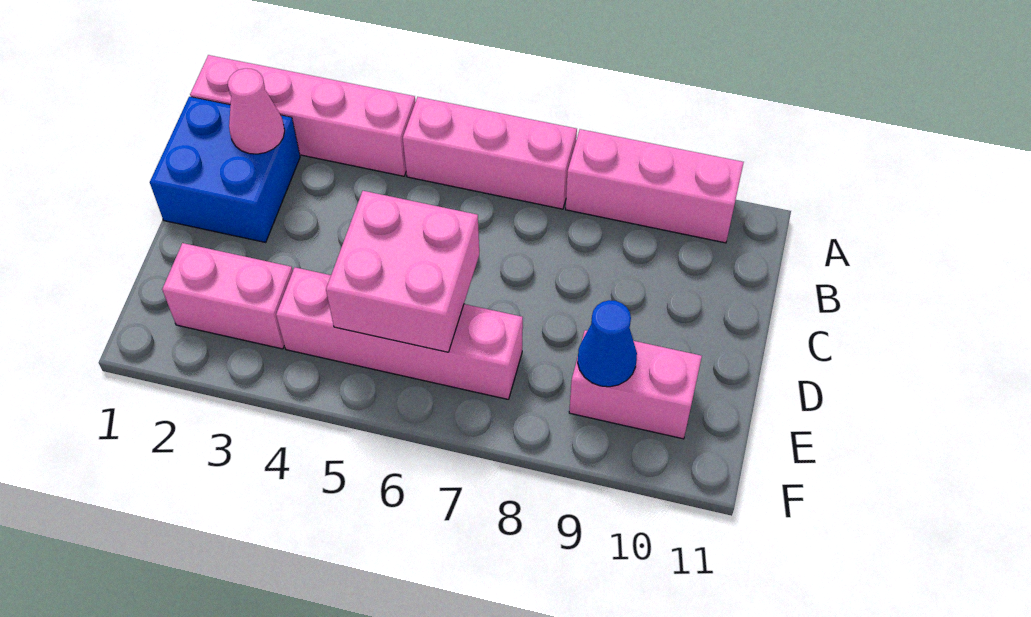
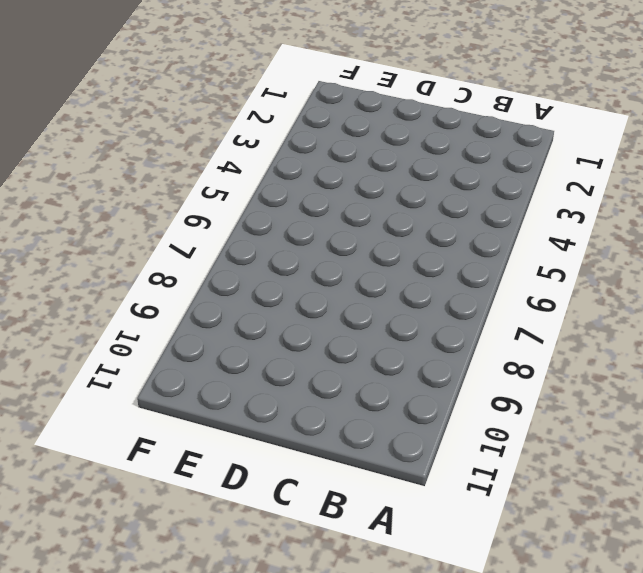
none -> pink 1x4 brick [190,55,415,176]
none -> pink 1x3 brick [403,97,577,209]

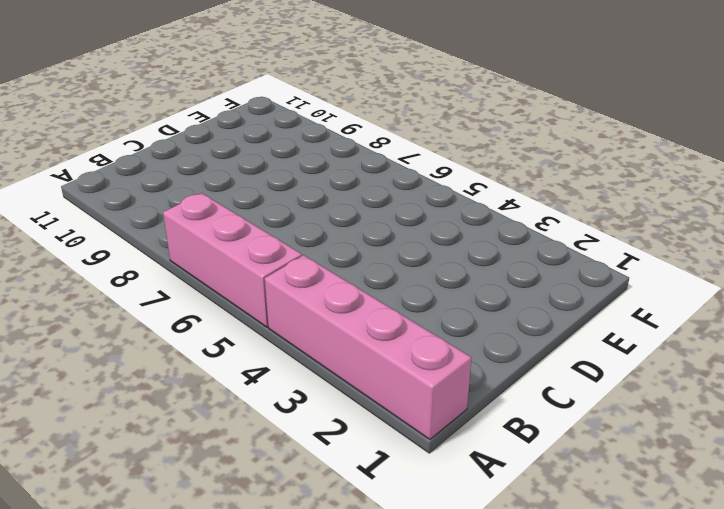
none -> pink 1x3 brick [566,129,744,243]
none -> blue 2x2 brick [150,97,300,242]

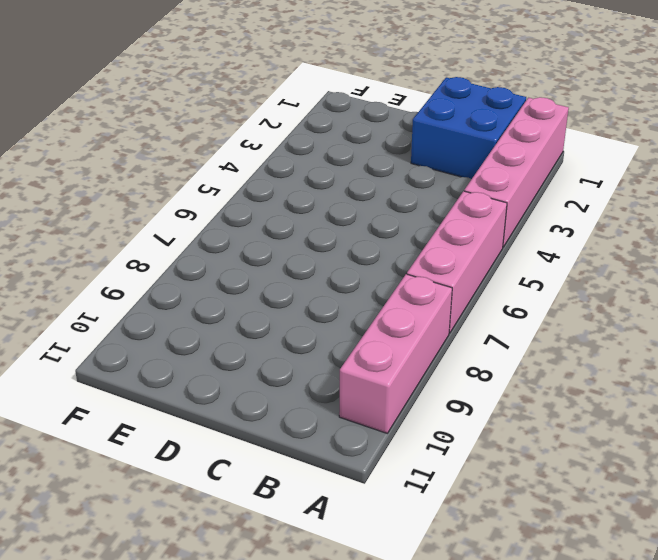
none -> pink 1x2 brick [162,243,293,349]
none -> pink 1x4 brick [276,267,523,399]

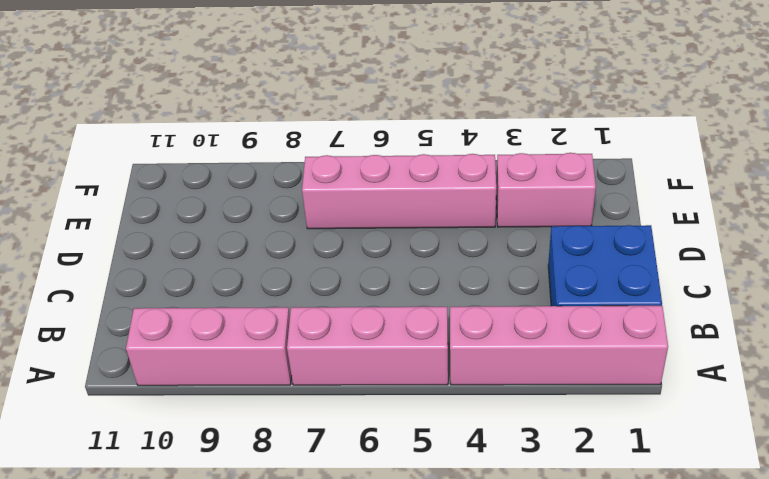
none -> pink 1x2 brick [569,330,702,439]
none -> pink 1x1 cone [228,68,285,154]

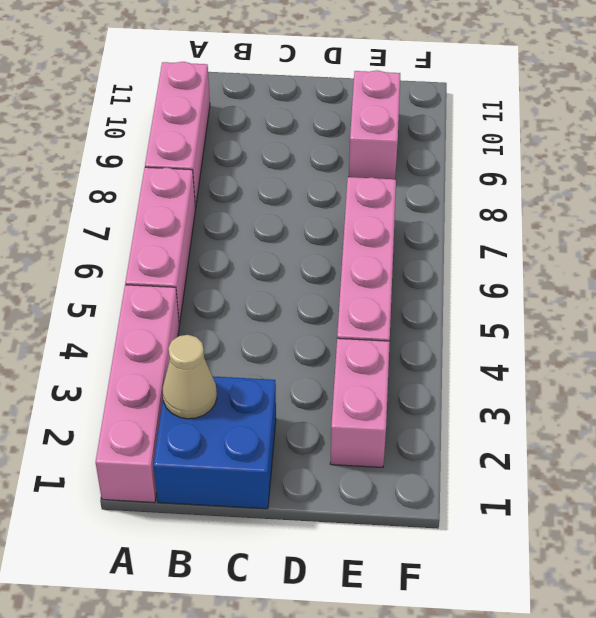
tan 1x1 cone [163,335,217,419] -> pink 1x1 cone [228,68,285,154]
none -> pink 2x2 brick [326,191,479,352]
none -> blue 1x1 cone [578,300,637,387]

